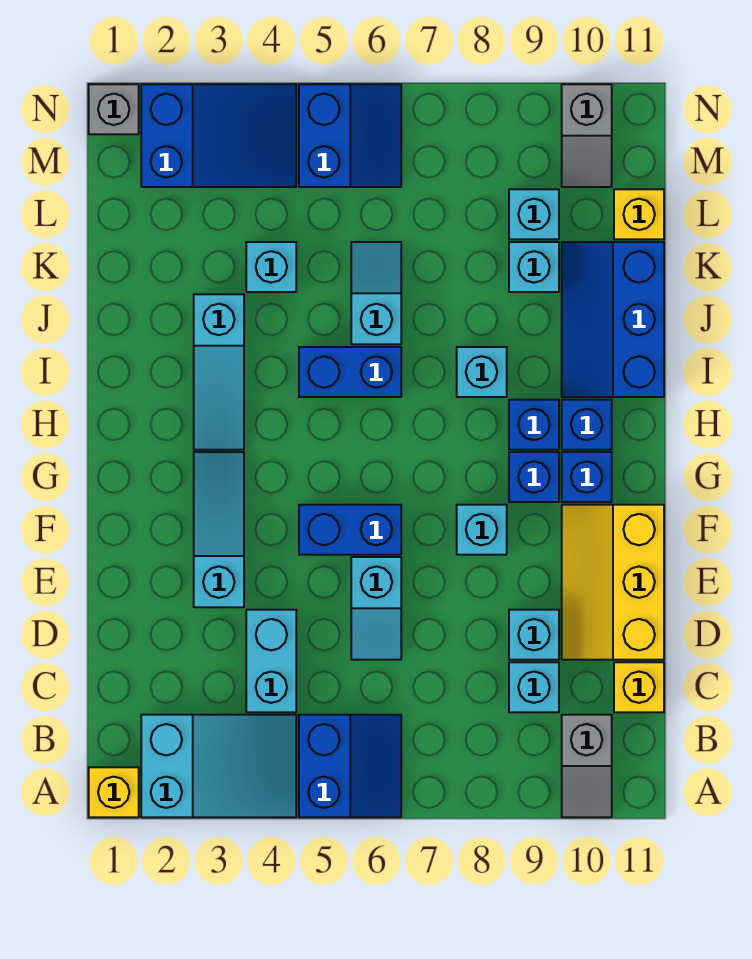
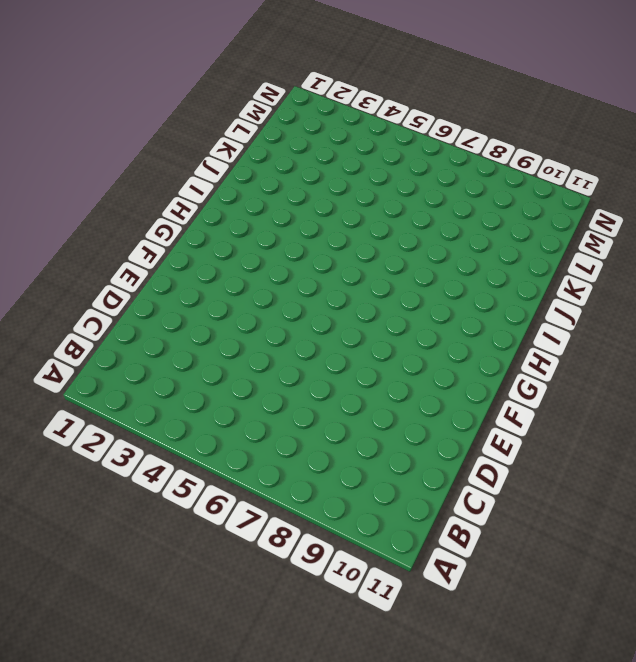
none -> yellow 1x1 brick [89,767,139,817]
none -> cyan 2x3 slope [141,715,296,817]
none -> blue 2x2 slope [299,715,401,817]
none -> grey 1x2 slope [562,715,612,817]

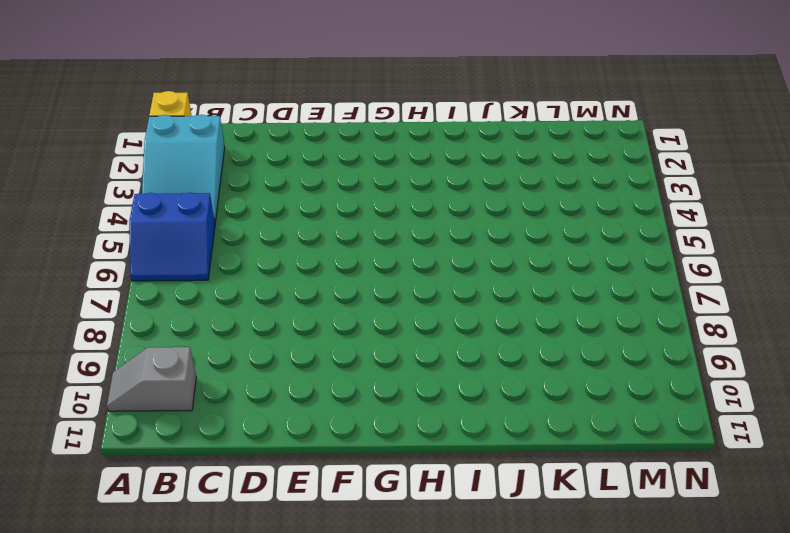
none -> cyan 1x2 brick [246,610,296,712]
none -> cyan 1x1 brick [509,662,559,712]
none -> yellow 1x1 brick [614,662,664,712]
none -> cyan 1x2 slope [351,557,401,660]

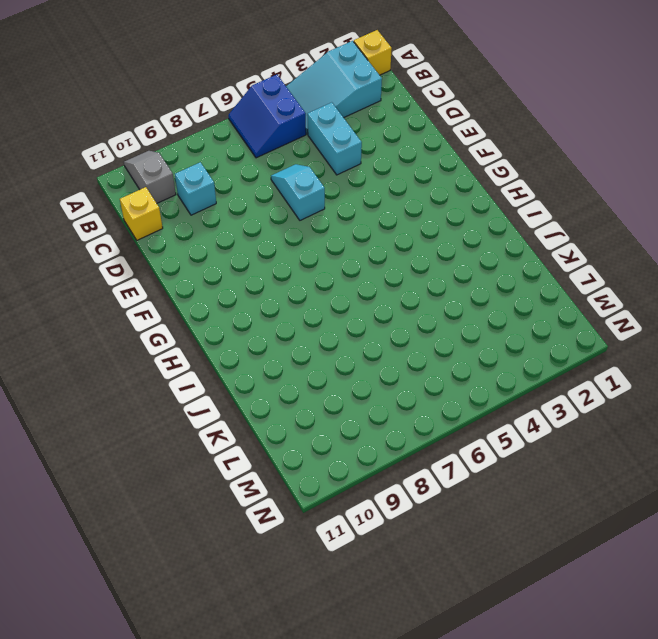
none -> cyan 1x1 brick [509,610,559,660]
none -> yellow 2x3 slope [562,505,664,660]
none -> cyan 1x3 slope [194,452,244,607]
none -> blue 1x2 brick [299,505,401,555]

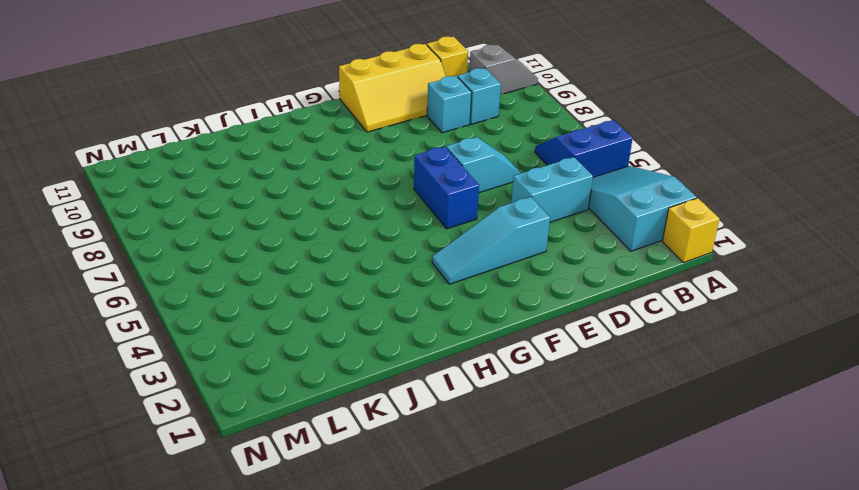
none -> cyan 1x1 brick [457,505,507,555]
none -> blue 1x1 brick [509,452,559,502]
none -> blue 1x1 brick [562,452,612,502]
none -> cyan 1x3 slope [194,294,244,450]

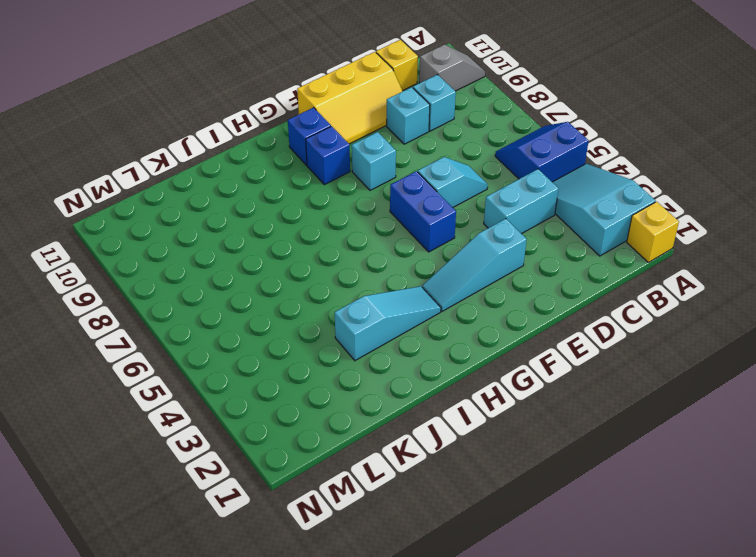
none -> blue 1x1 brick [509,400,559,450]
none -> blue 1x1 brick [562,400,612,450]
none -> blue 1x2 brick [299,347,401,397]
none -> cyan 1x1 brick [457,347,507,397]

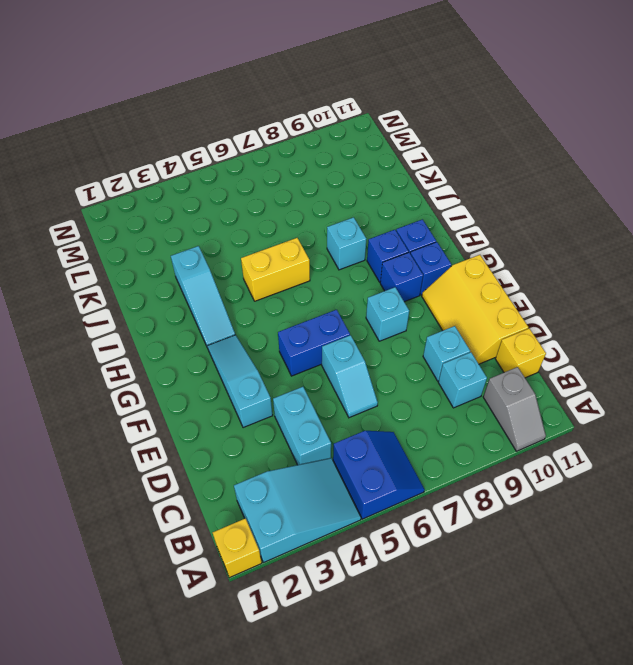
yellow 1x2 brick [241,238,310,301] -> blue 1x2 brick [299,347,401,397]
none -> blue 2x3 slope [562,242,664,397]
none -> cyan 1x2 slope [351,242,401,344]
none -> cyan 1x1 brick [246,242,296,292]
none -> cyan 1x1 brick [509,242,559,292]

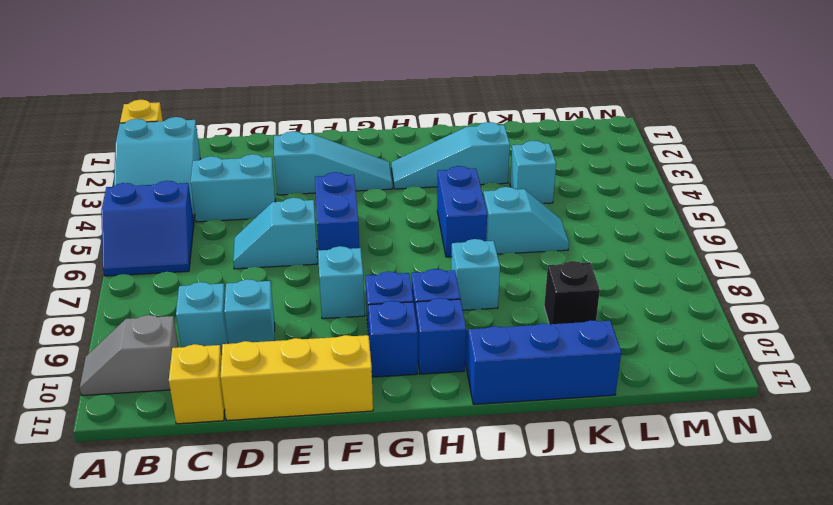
black 1x1 brick [544,261,600,324] -> cyan 1x1 brick [509,242,559,292]
none -> cyan 1x1 brick [509,189,559,239]
none -> yellow 1x1 brick [614,189,664,239]
none -> blue 2x3 slope [141,84,296,187]
none -> blue 2x2 slope [299,84,401,187]

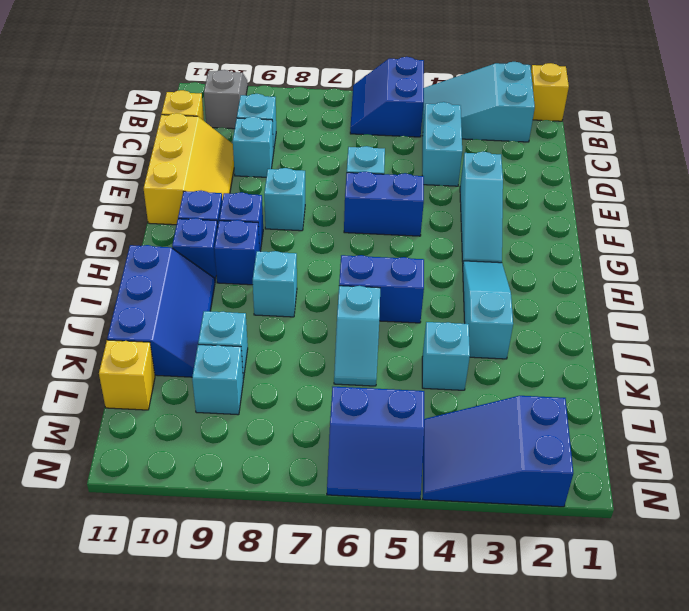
blue 2x2 slope [327,387,424,500] -> blue 2x2 slope turned to [299,84,401,187]
none -> grey 1x2 slope [562,84,612,187]
none -> grey 1x1 brick [89,84,139,134]

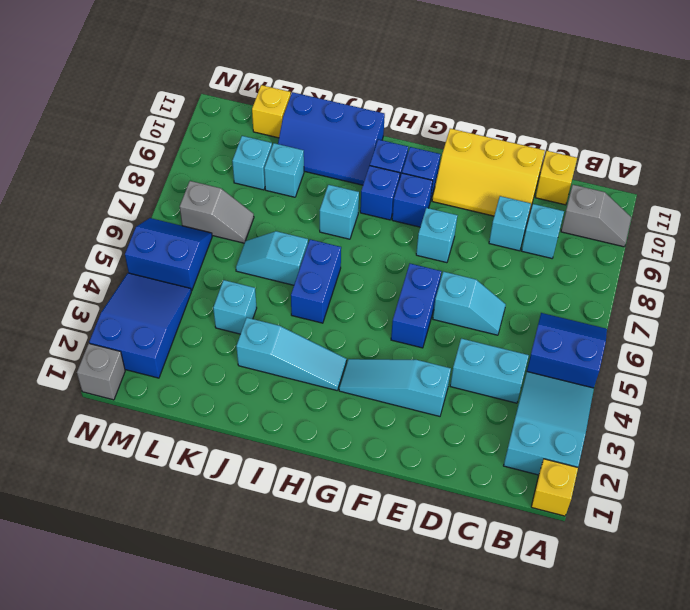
grey 1x2 slope [180,181,254,243] -> grey 1x2 slope moved to [562,84,612,187]

